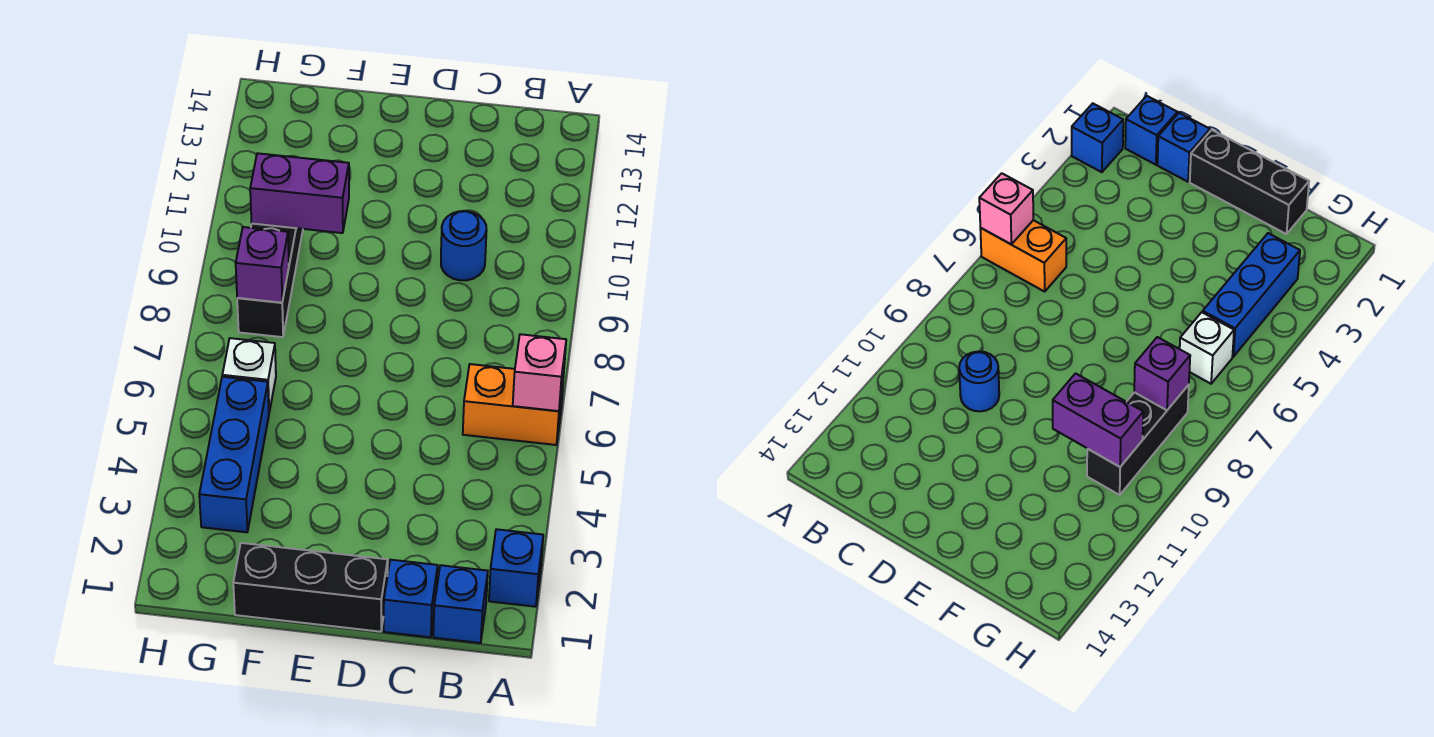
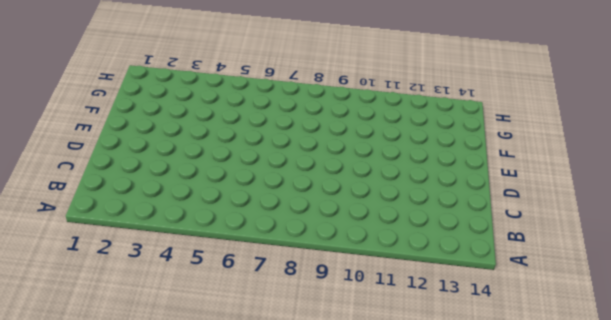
none -> blue 1x1 brick [489,529,543,607]
none -> orange 1x2 brick [463,364,563,445]
none -> blue 1x1 brick [433,565,488,643]

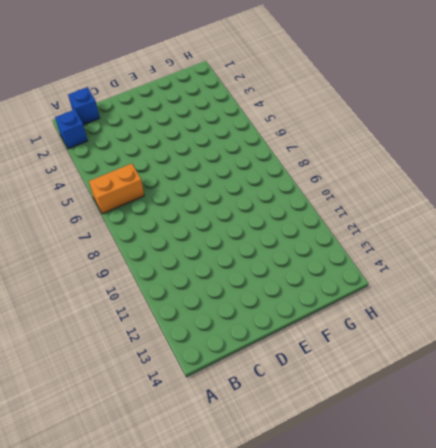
none -> blue 1x1 brick [384,560,438,637]
none -> blue 1x1 round brick [441,211,487,280]
none -> black 1x3 brick [233,543,388,632]

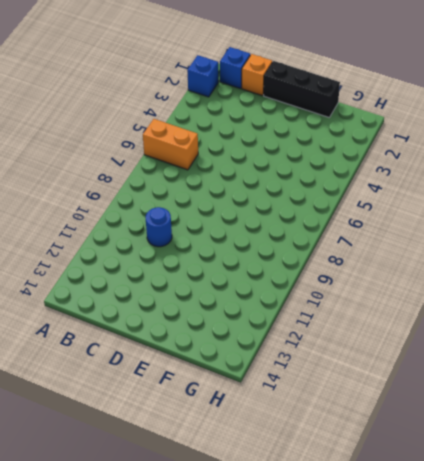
orange 1x1 brick [242,54,272,96] -> blue 1x1 brick [384,560,438,637]
none -> blue 1x3 brick [199,377,269,532]
none -> white 1x1 brick [222,338,276,412]
none -> black 1x3 brick [237,224,303,337]

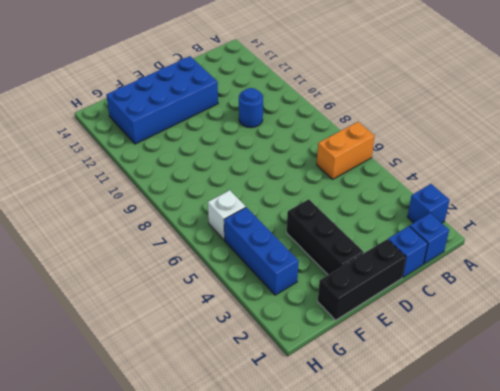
blue 2x4 brick [106,56,218,144] -> none
black 1x3 brick [287,199,364,275] -> black 1x3 brick moved to [237,224,303,337]
none -> pink 1x1 brick [513,334,566,411]
none -> purple 1x2 brick [250,153,349,233]
none -> purple 1x1 brick [236,227,289,303]

